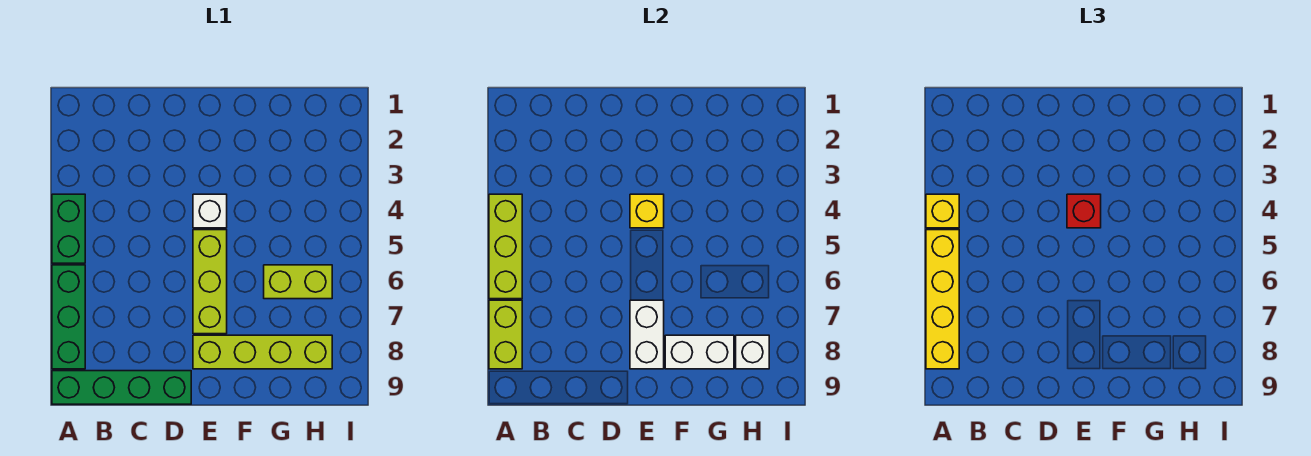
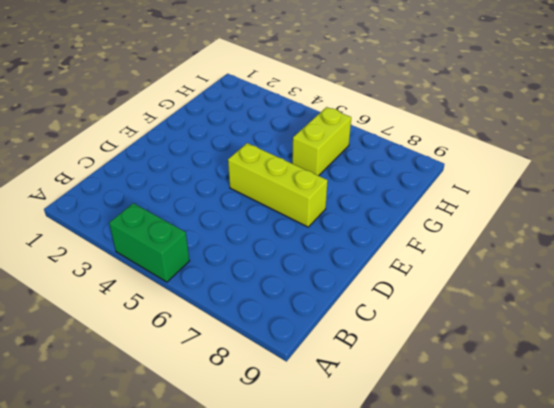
none -> green 1x3 brick [52,265,85,369]
none -> green 1x4 brick [52,371,191,404]
none -> white 1x1 brick [193,194,227,228]

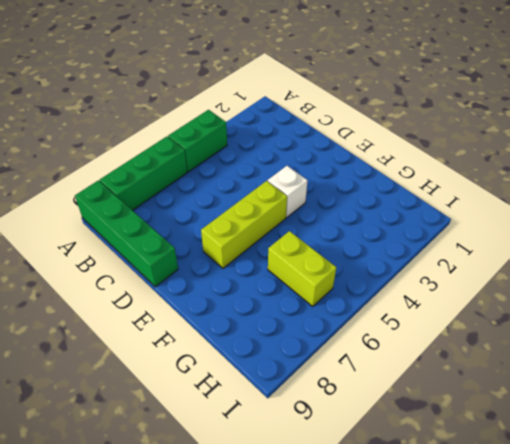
none -> lime 1x4 brick [193,335,332,369]
none -> lime 1x3 brick [489,194,522,299]
none -> lime 1x2 brick [489,300,522,369]

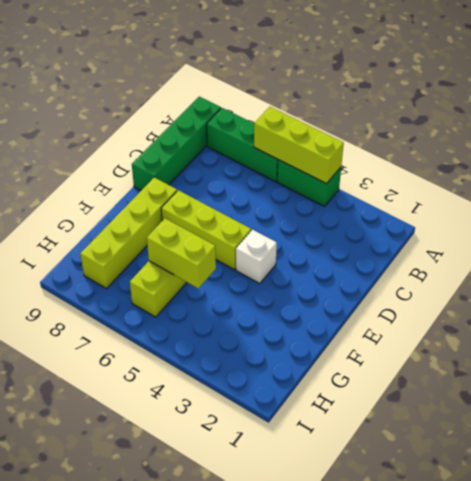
lime 1x2 brick [147,218,216,288] -> lime 1x2 brick moved to [489,300,522,369]
none -> yellow 1x1 brick [630,194,664,228]
none -> white 1x2 brick [630,300,664,369]
none -> white 1x2 brick [665,335,734,369]

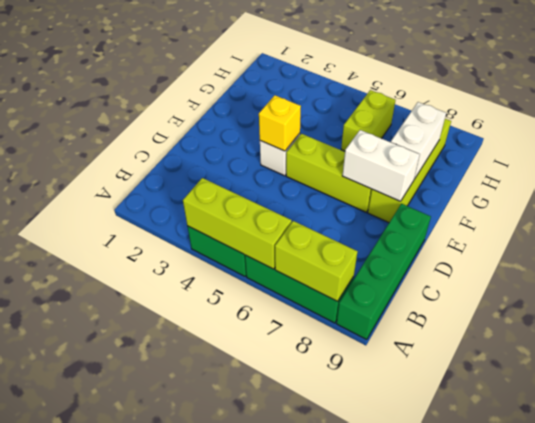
none -> white 1x1 brick [736,335,769,369]
none -> yellow 1x1 brick [926,194,959,228]
none -> yellow 1x4 brick [926,230,959,369]

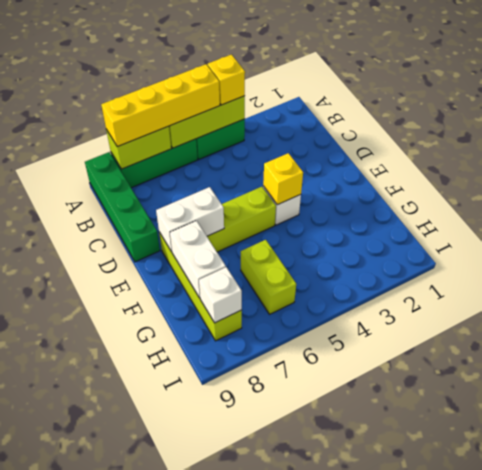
none -> red 1x1 brick [1067,194,1101,228]

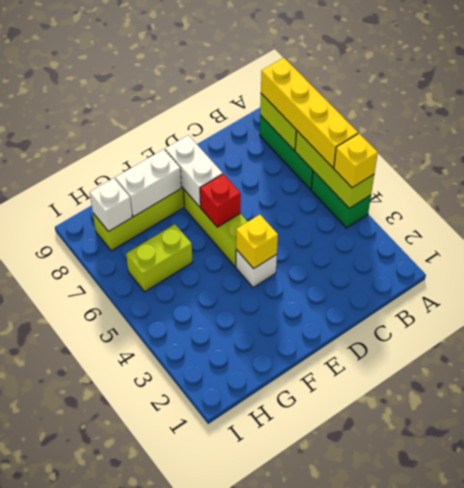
red 1x1 brick [200,174,241,227] -> red 1x1 brick moved to [1067,194,1101,228]
none -> green 1x4 brick [52,371,191,404]

